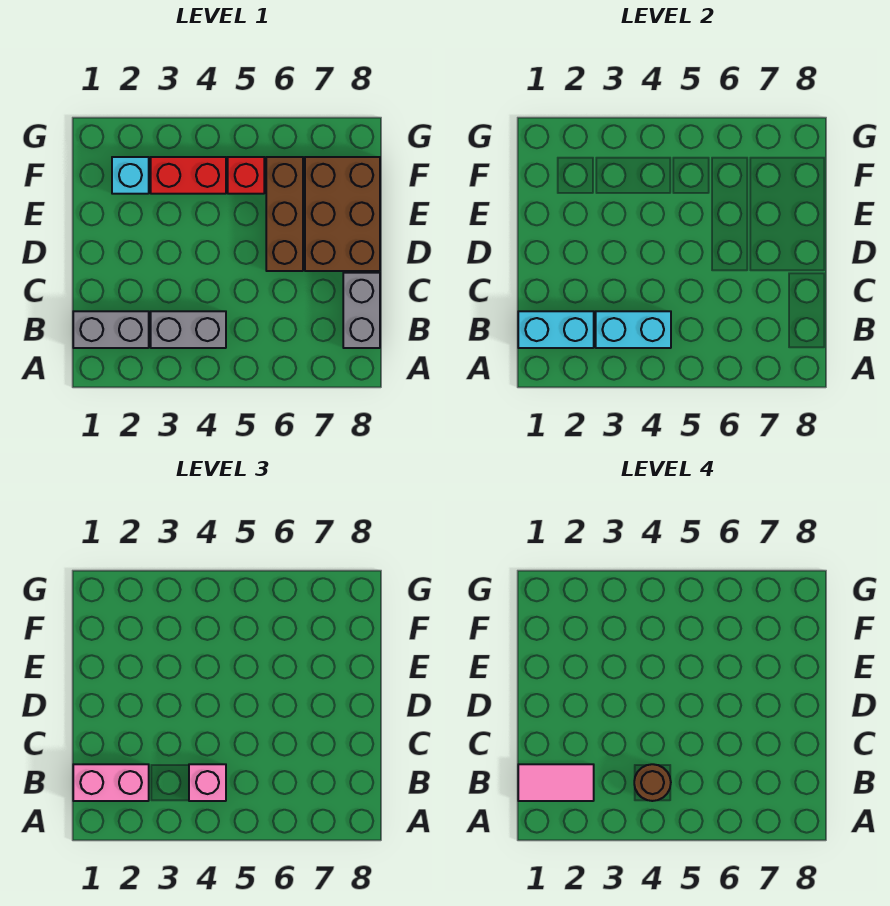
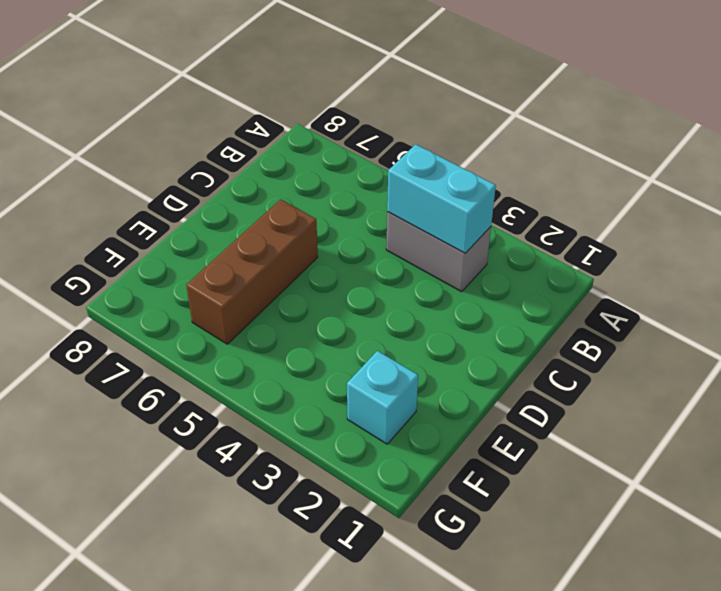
none -> grey 1x2 brick [73,311,149,348]
none -> grey 1x2 brick [343,273,380,348]
none -> brown 2x3 brick [305,157,380,271]

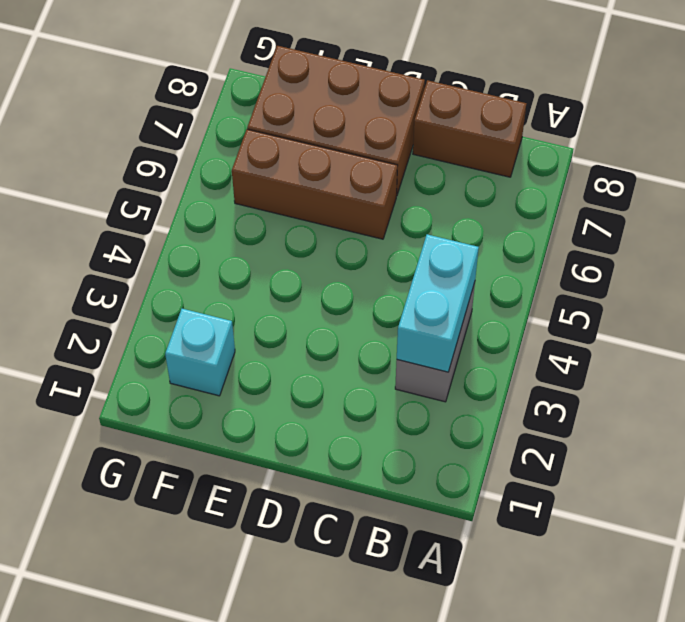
brown 1x2 brick [413,80,527,177] -> grey 1x2 brick [343,273,380,348]
none -> grey 1x2 brick [73,311,149,348]
none -> red 1x2 brick [151,157,226,194]
none -> red 1x1 brick [228,157,264,194]

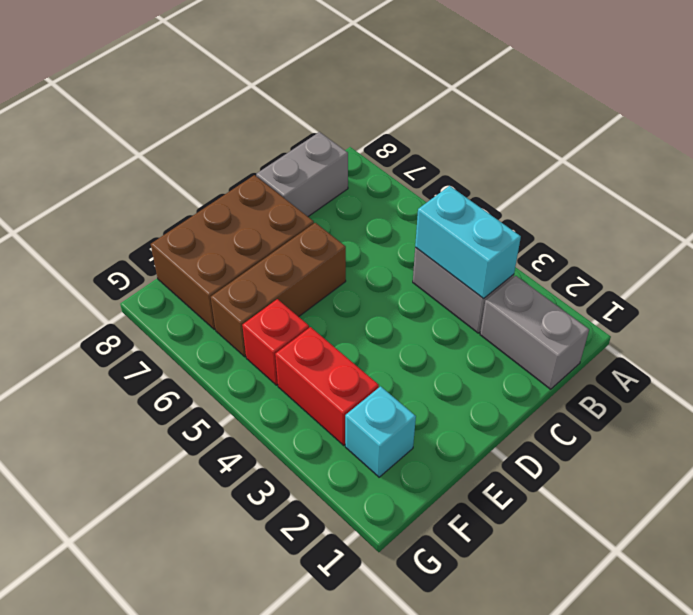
none -> cyan 1x2 brick [518,311,594,348]
none -> pink 1x2 brick [73,764,149,801]
none -> pink 1x1 brick [189,764,226,801]

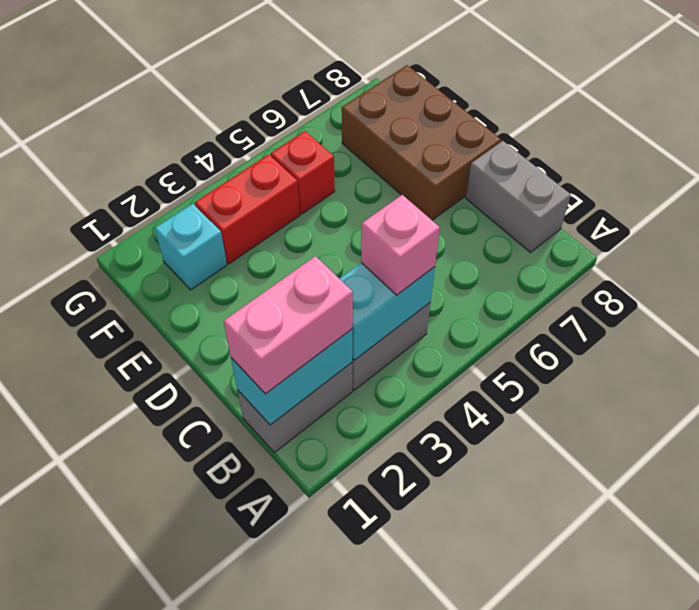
none -> brown 1x3 brick [266,157,303,271]
none -> pink 1x2 tile [518,764,594,801]
none -> brown 1x1 round brick [634,764,671,801]

